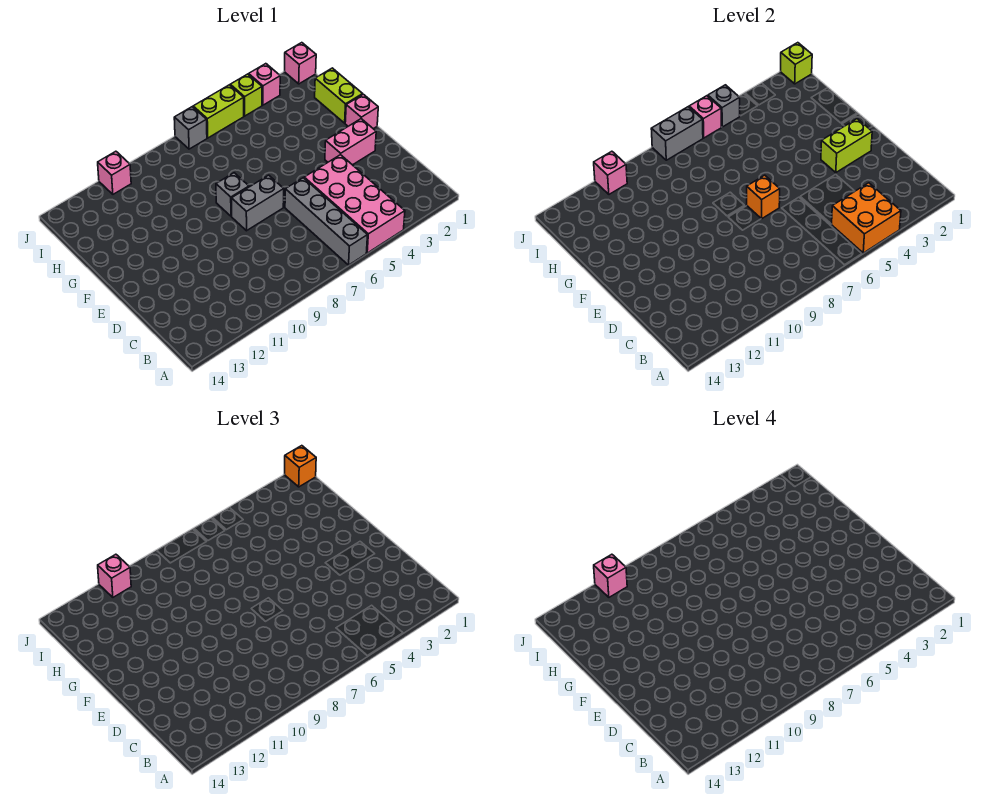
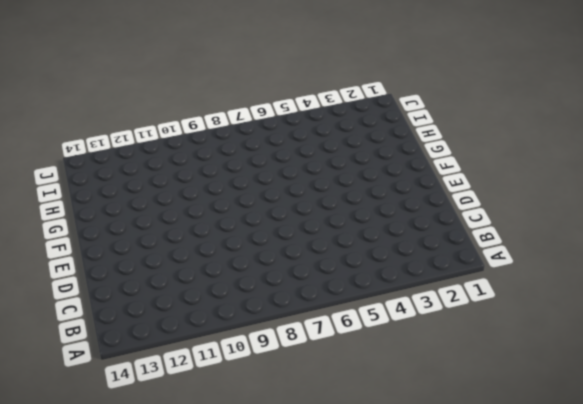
none -> pink 2x4 brick [304,155,405,253]
none -> grey 1x4 brick [285,178,367,265]
none -> pink 1x2 brick [325,119,376,165]

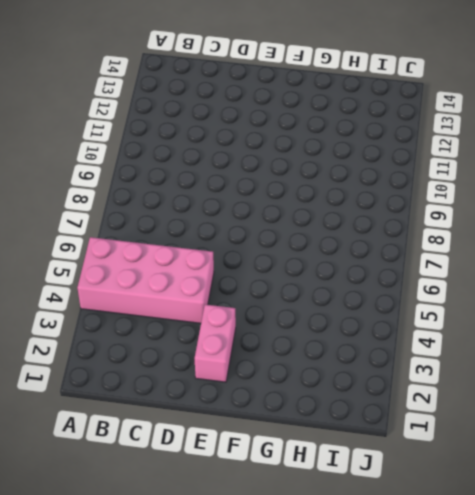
none -> grey 1x4 brick [285,178,367,265]
none -> grey 1x2 brick [232,175,284,231]
none -> pink 1x1 brick [345,94,378,129]

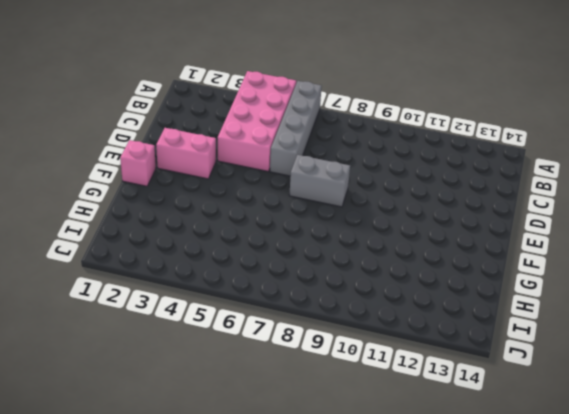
none -> grey 1x1 brick [216,173,249,216]
none -> lime 1x2 brick [315,68,363,123]
none -> pink 1x1 brick [285,43,316,84]

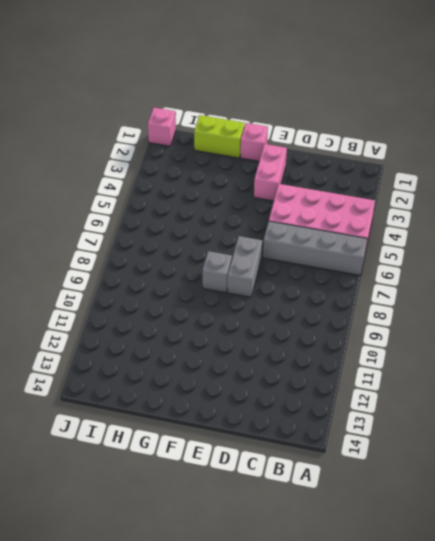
none -> pink 1x1 brick [249,64,280,105]
none -> lime 1x1 brick [230,74,262,116]
none -> lime 1x2 brick [193,85,244,138]

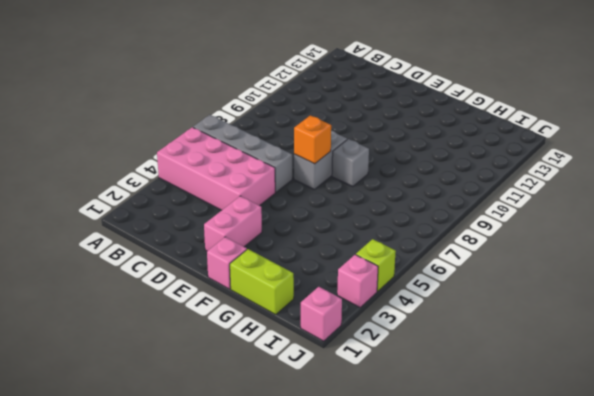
none -> lime 1x2 brick [193,85,244,138]
none -> grey 1x1 brick [174,107,207,149]
none -> pink 1x1 brick [98,151,131,194]

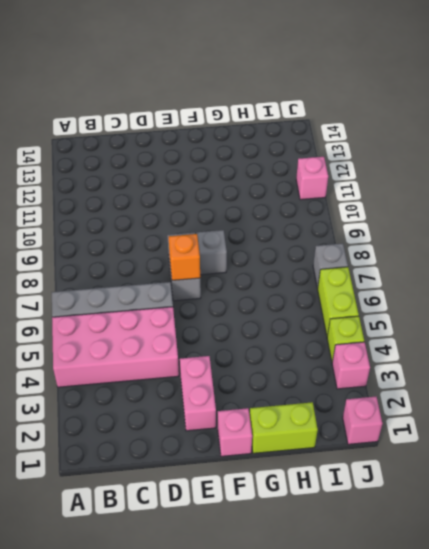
none -> orange 2x2 brick [832,183,901,253]
none -> lime 1x2 brick [821,119,872,173]
none -> lime 1x1 brick [781,43,812,84]

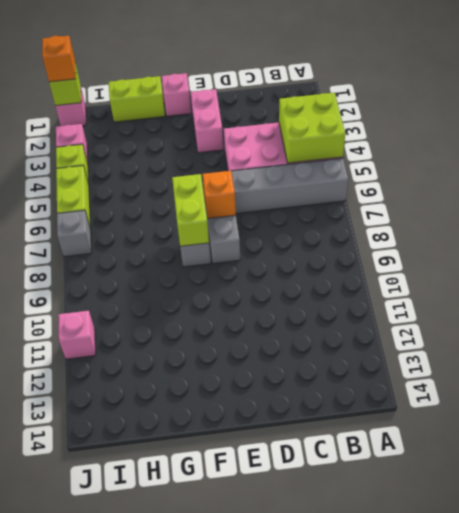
lime 2x2 brick [279,93,345,163] -> orange 2x2 brick [832,183,901,253]
lime 1x2 brick [172,174,209,246] -> lime 1x2 brick moved to [821,119,872,173]
none -> grey 1x1 brick [708,85,740,127]
none -> pink 1x1 brick [689,96,721,138]
none -> grey 1x2 brick [651,107,703,160]

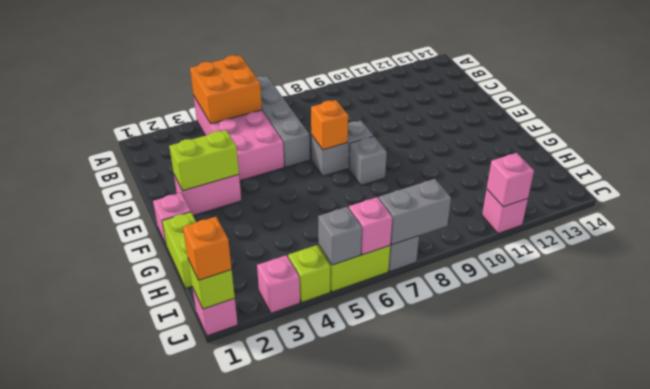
none -> pink 1x1 brick [98,554,131,597]
none -> pink 1x1 brick [594,554,627,597]

